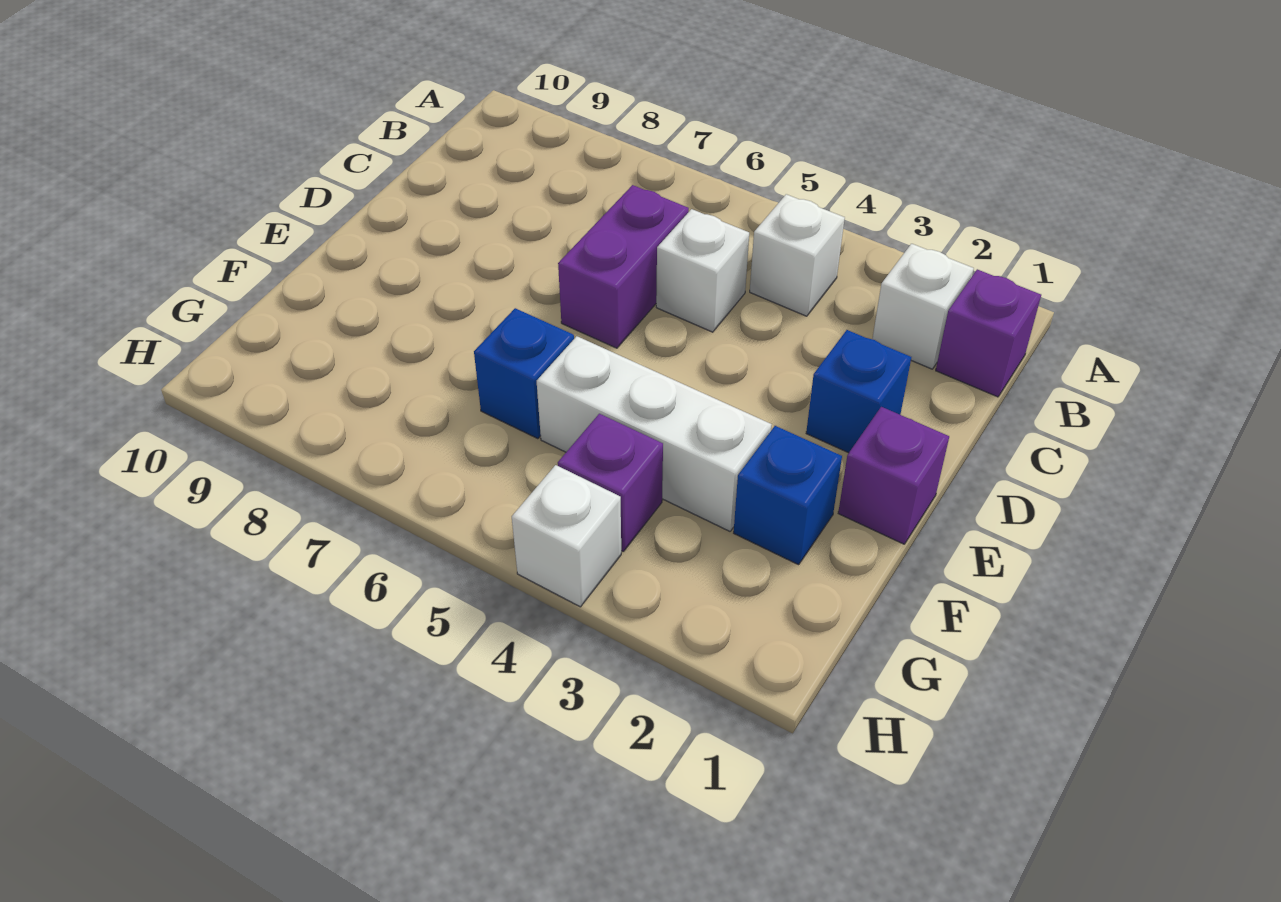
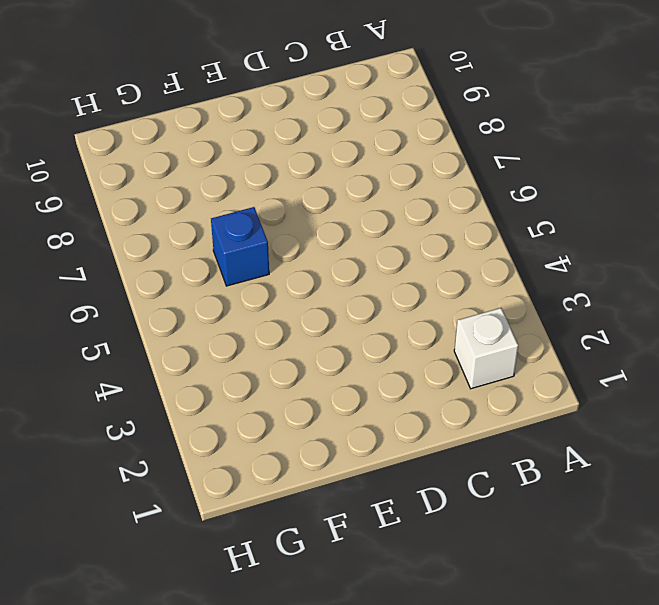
none -> purple 1x1 brick [936,269,1041,397]
none -> white 1x1 brick [750,194,845,316]
none -> white 1x1 brick [656,209,749,332]

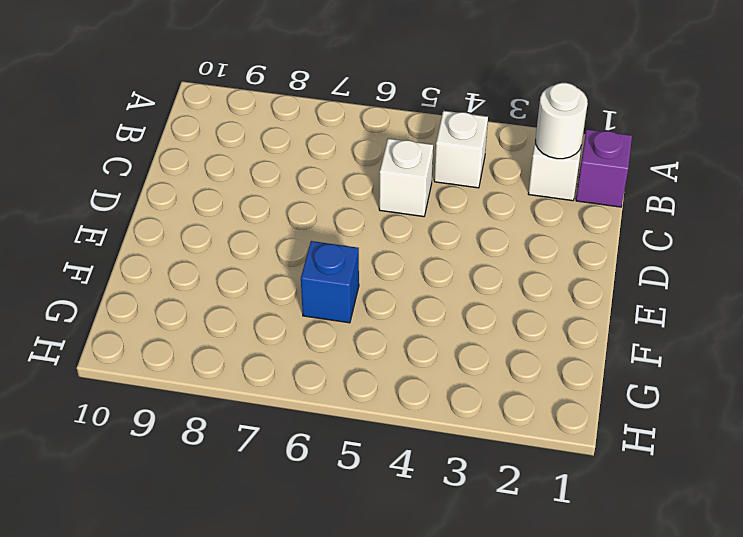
white 1x1 round brick [536,83,588,159] -> none
none -> purple 1x2 brick [558,185,689,348]
none -> blue 1x1 brick [806,330,911,453]
none -> purple 1x1 brick [838,407,949,544]

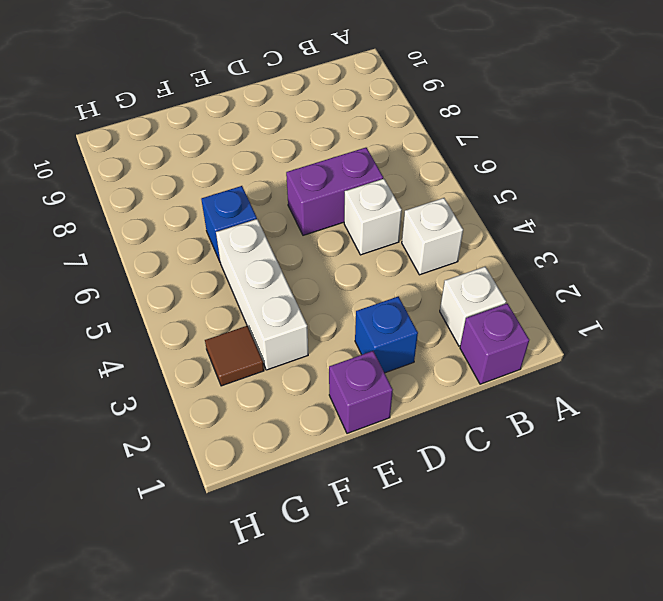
brown 1x1 tile [205,326,264,386] -> none
none -> blue 1x1 brick [734,426,842,565]
none -> purple 1x1 brick [558,414,663,551]
none -> white 1x1 brick [512,465,621,607]

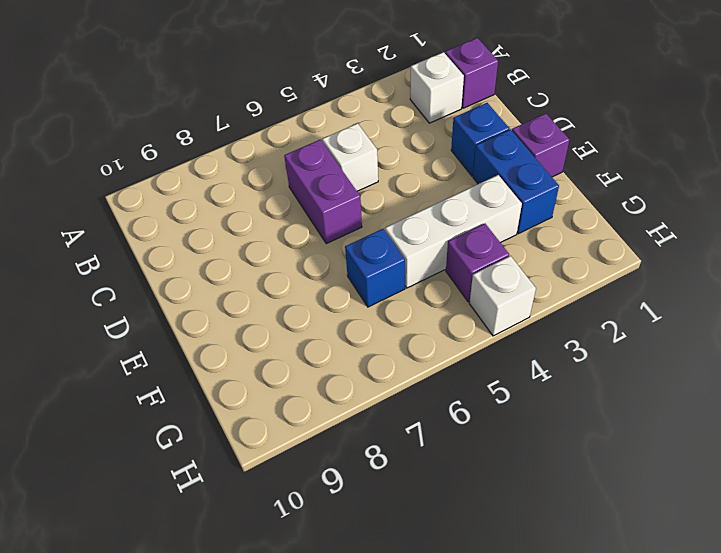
blue 1x2 brick [473,130,559,234] -> blue 1x1 brick [734,426,842,565]
none -> white 1x1 brick [750,194,845,316]

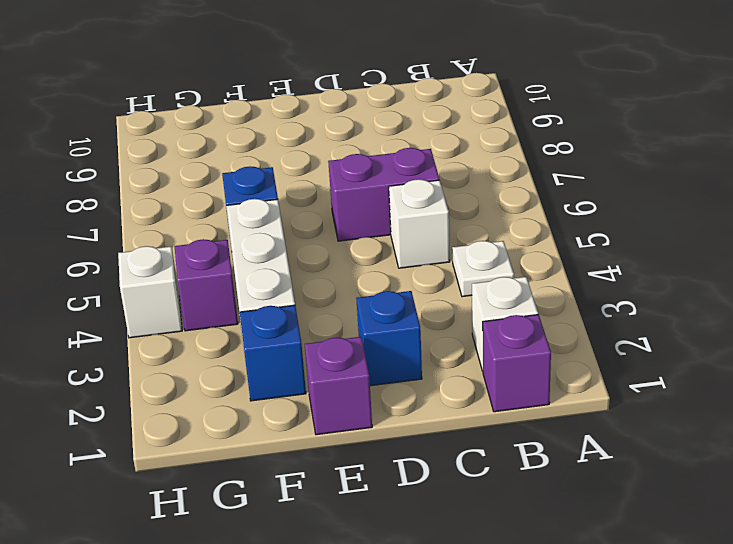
white 1x1 plate [452,241,514,297] -> white 1x1 brick [750,194,845,316]

